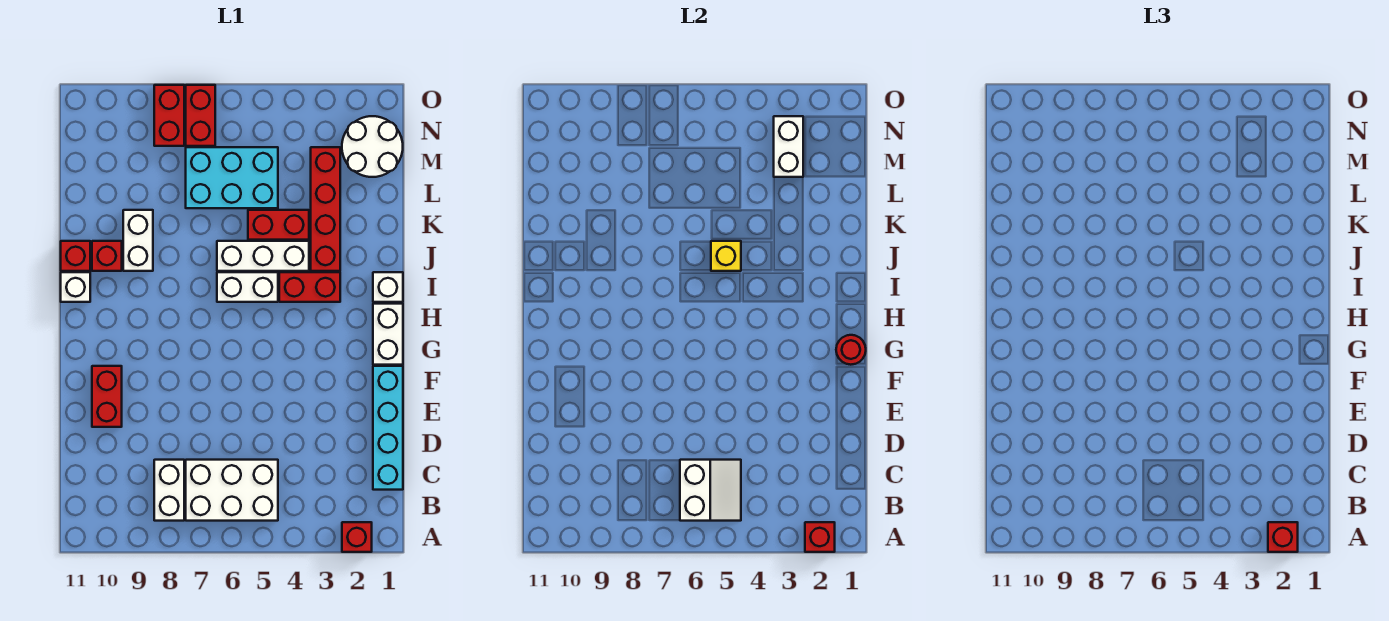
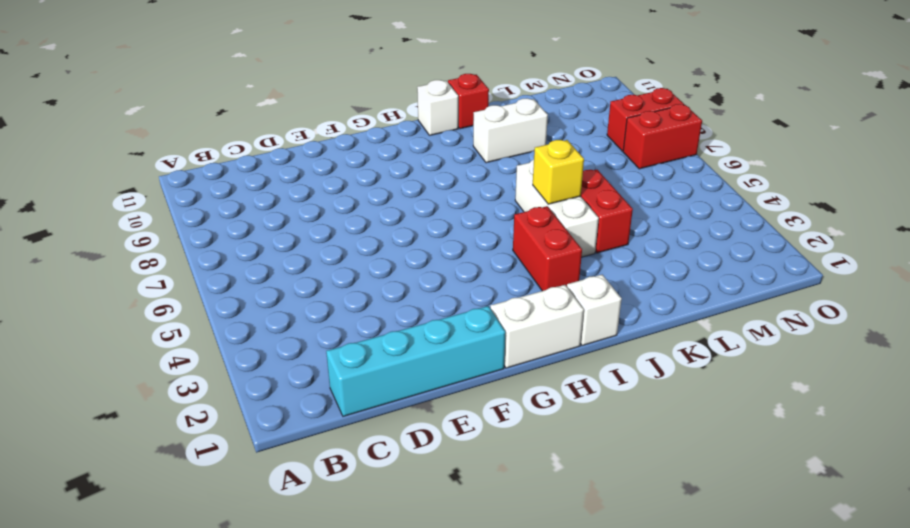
none -> red 1x1 brick [342,522,372,552]
none -> white 2x3 brick [186,460,278,521]
none -> white 1x2 brick [154,460,184,521]

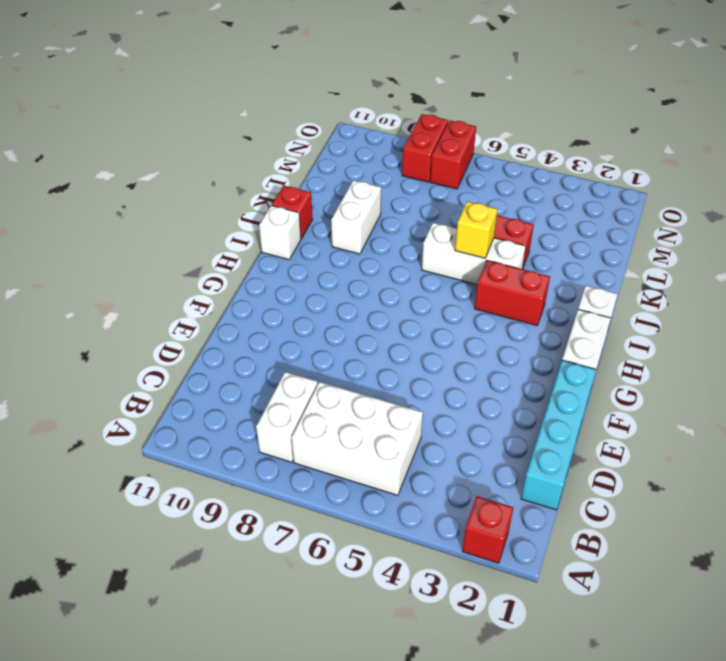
none -> red 1x2 brick [92,366,122,427]
none -> white 1x2 brick [217,272,278,302]
none -> red 1x4 brick [311,147,340,271]

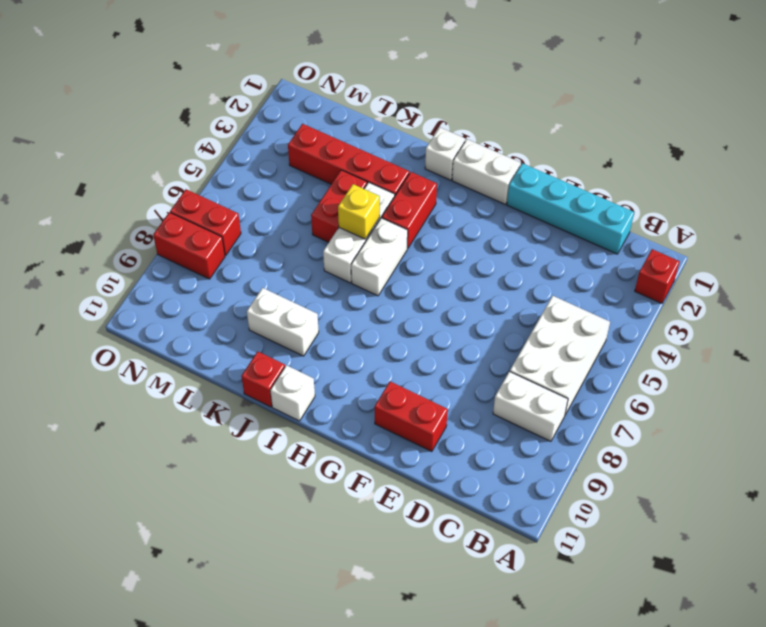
none -> red 1x1 brick [92,241,122,271]
none -> cyan 2x3 brick [186,147,278,208]
none -> white 2x2 round brick [342,116,403,177]

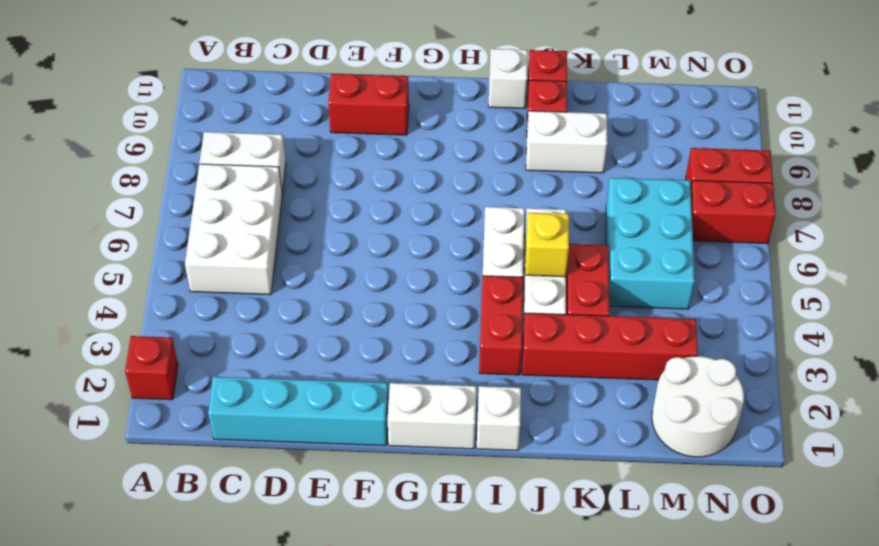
none -> red 1x1 brick [805,522,835,552]
none -> white 2x2 slope [680,460,741,521]
none -> red 1x1 round brick [836,335,866,365]

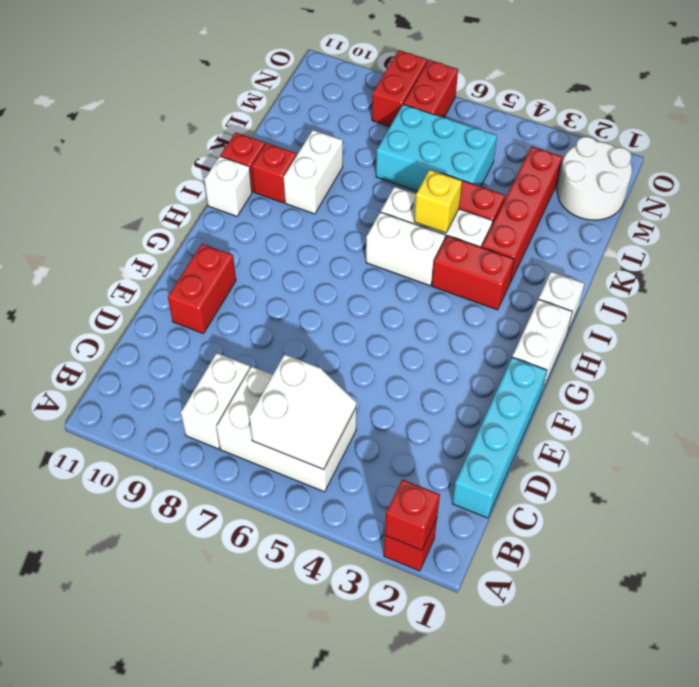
none -> red 1x1 round brick [836,335,866,365]
none -> white 1x2 brick [774,116,803,177]
none -> red 1x1 brick [1268,522,1298,552]

